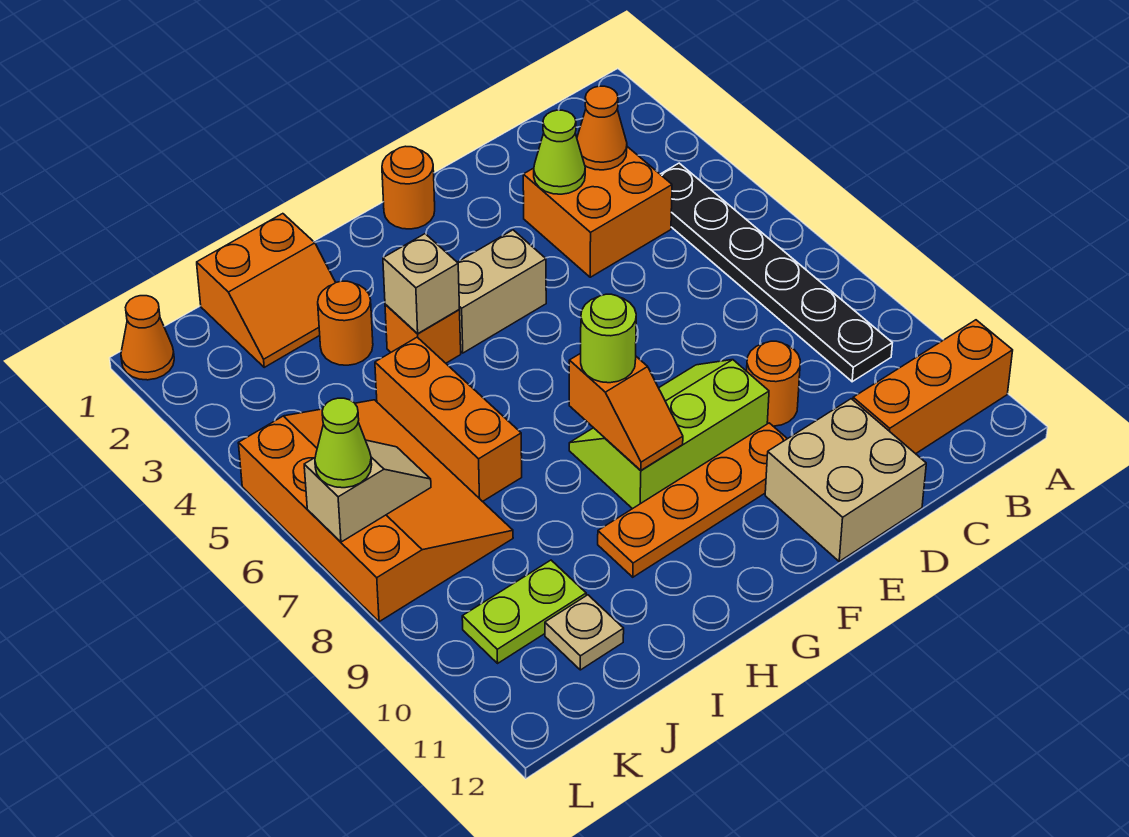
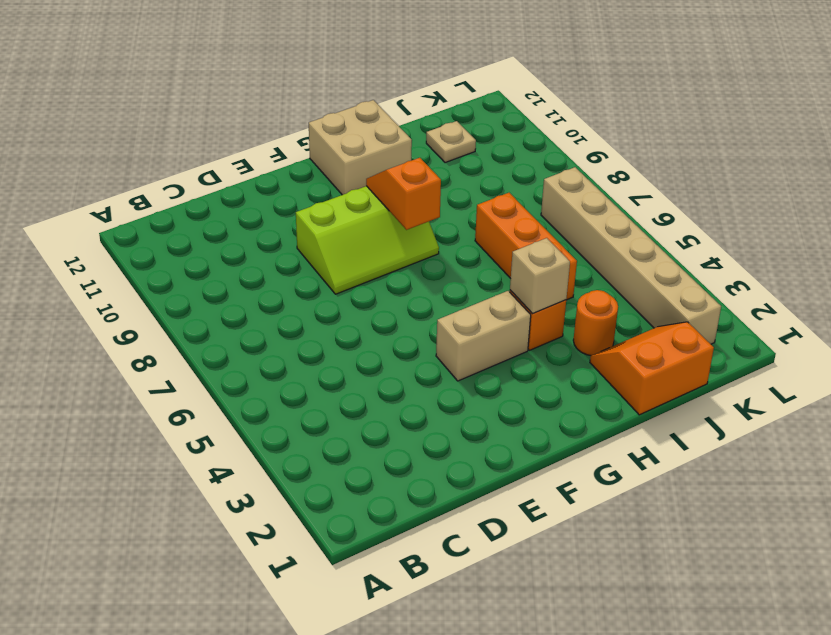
tan 2x2 brick [309,100,412,195] -> tan 2x2 brick moved to [765,399,926,561]
tan 1x6 brick [541,167,721,344] -> orange 3x4 slope [238,400,513,622]
none -> orange 1x3 brick [853,320,1013,454]
none -> black 1x6 plate [660,163,892,382]
none -> orange 2x2 brick [523,147,672,277]

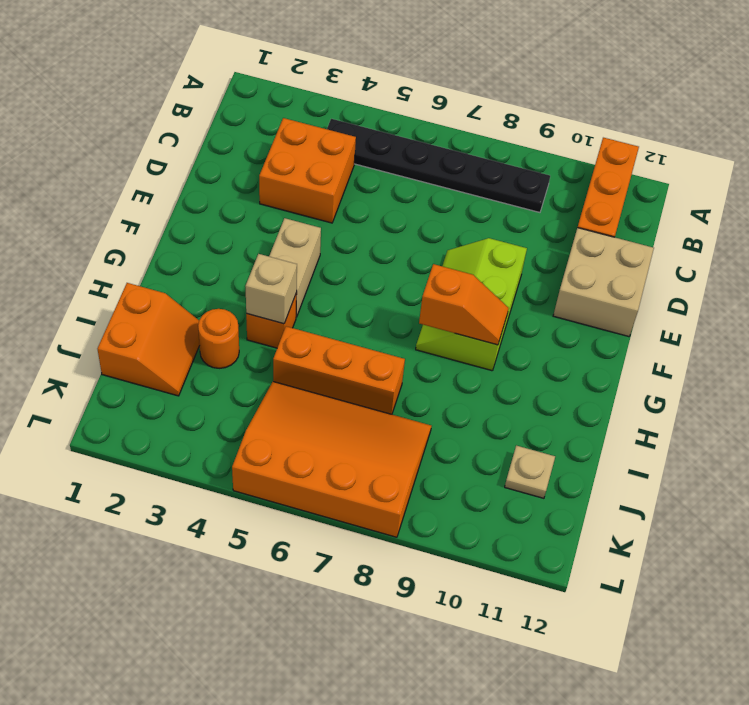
none -> orange 1x1 round brick [747,341,800,426]
none -> orange 1x4 plate [598,423,787,577]
none -> orange 1x1 round brick [382,146,435,229]

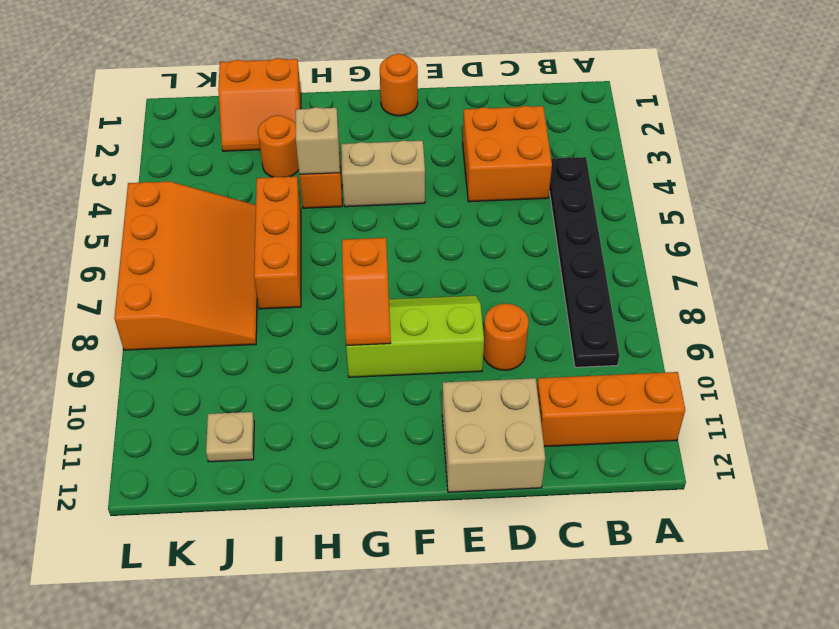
none -> orange 1x4 plate [598,423,787,577]
none -> lime 1x2 plate [462,560,586,663]
none -> orange 1x1 cone [121,296,174,380]

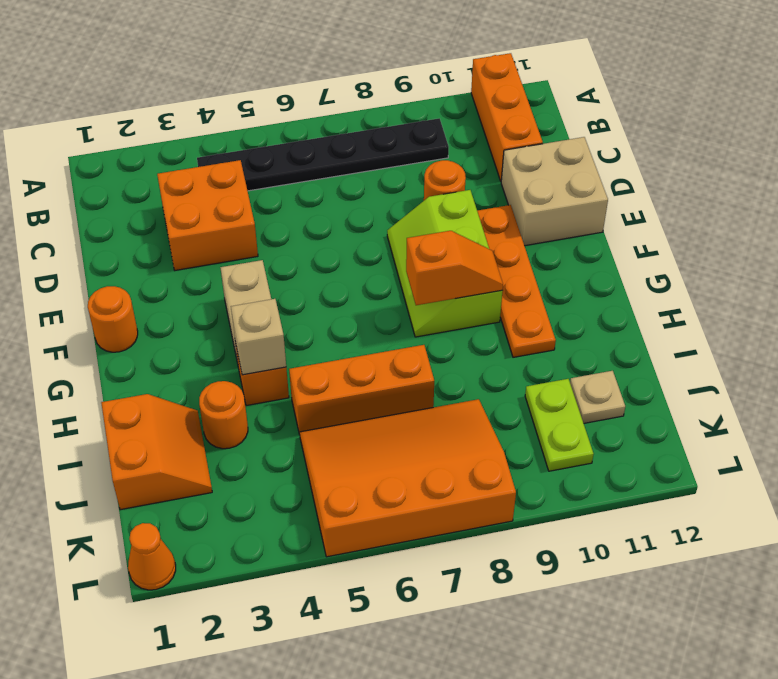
none -> orange 1x1 cone [577,86,627,170]
none -> lime 1x1 cone [534,110,585,194]
none -> tan 1x2 slope [304,440,431,542]

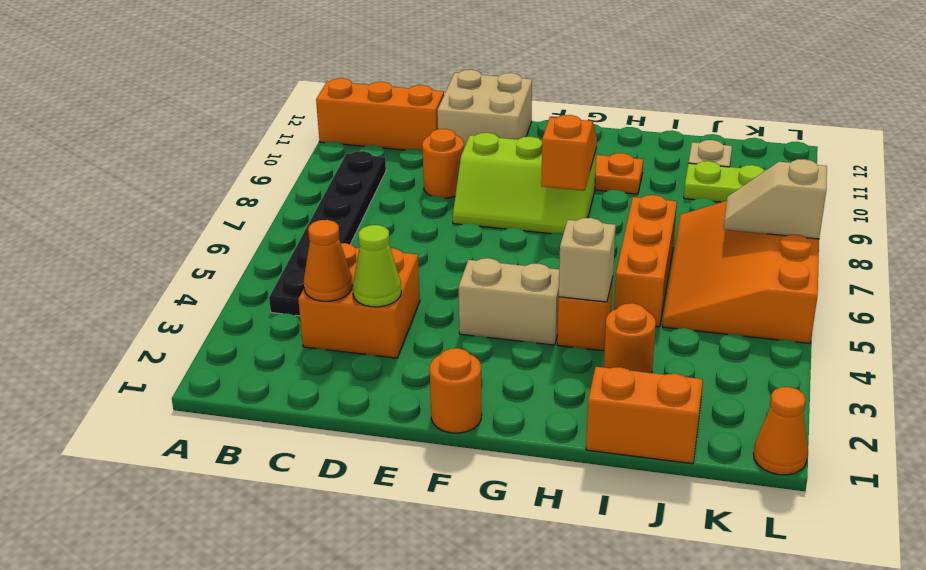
none -> lime 1x1 round brick [581,294,636,383]
none -> lime 1x1 cone [315,398,372,488]

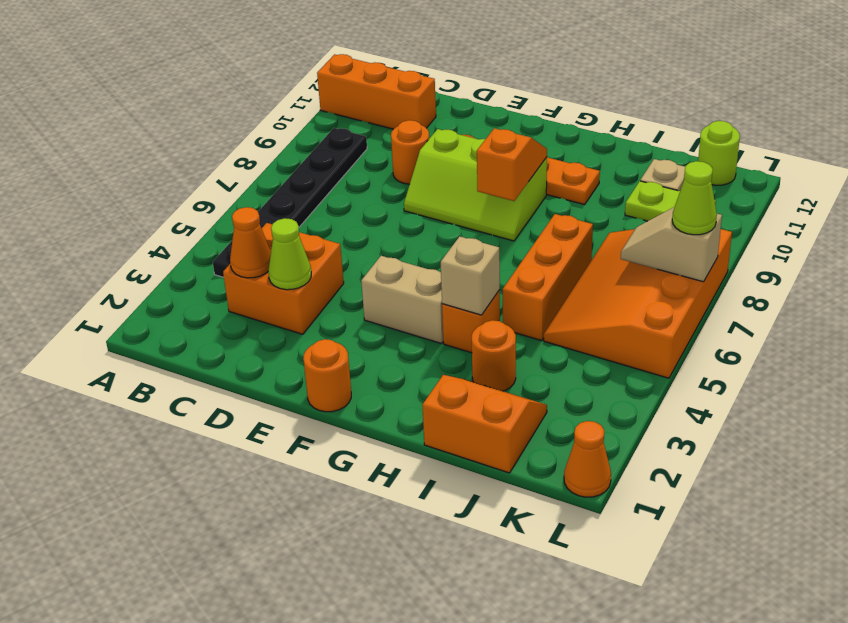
lime 1x1 round brick [698,121,740,185] -> lime 1x1 round brick moved to [581,294,636,383]
none -> tan 2x2 brick [765,399,926,561]

